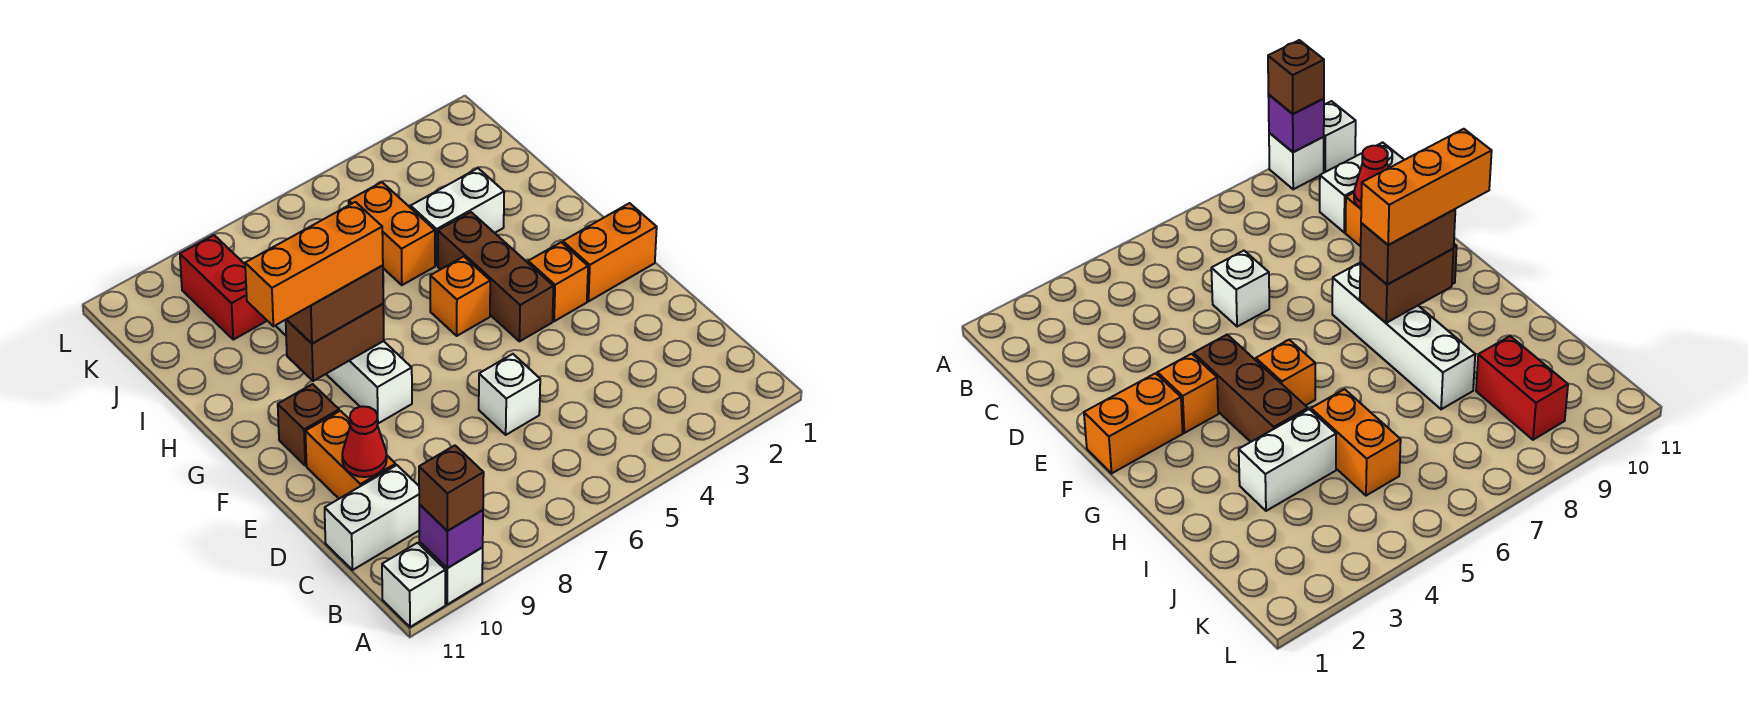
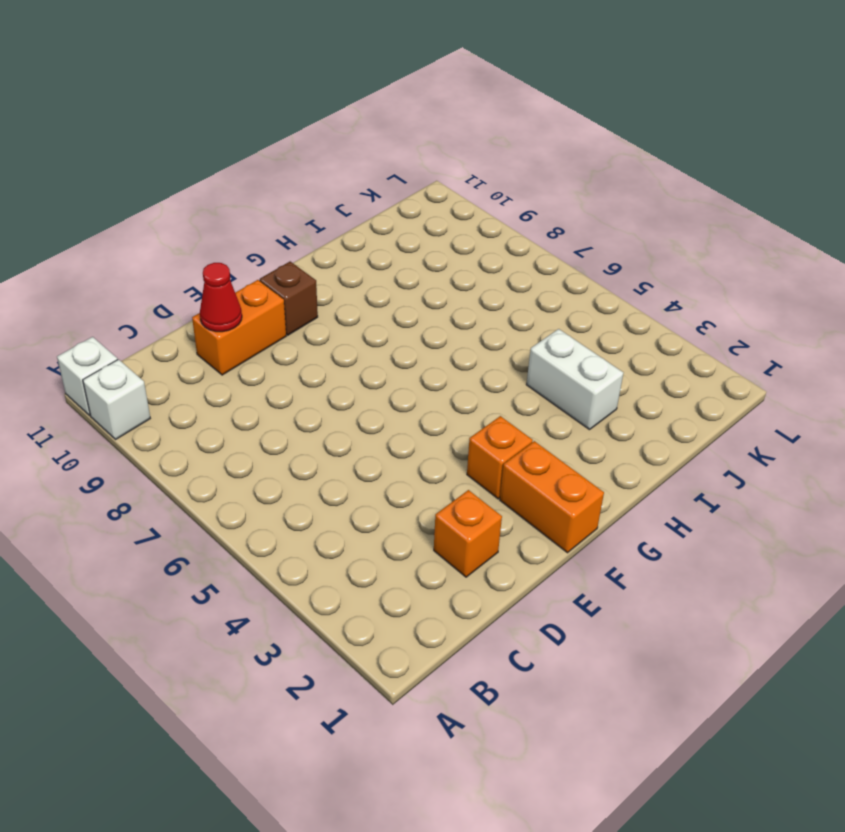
orange 1x1 brick [434,490,502,577] -> orange 1x1 brick moved to [430,257,490,336]
none -> white 1x2 brick [325,465,419,570]
none -> white 1x1 brick [479,354,540,435]
none -> brown 1x3 brick [438,212,553,341]

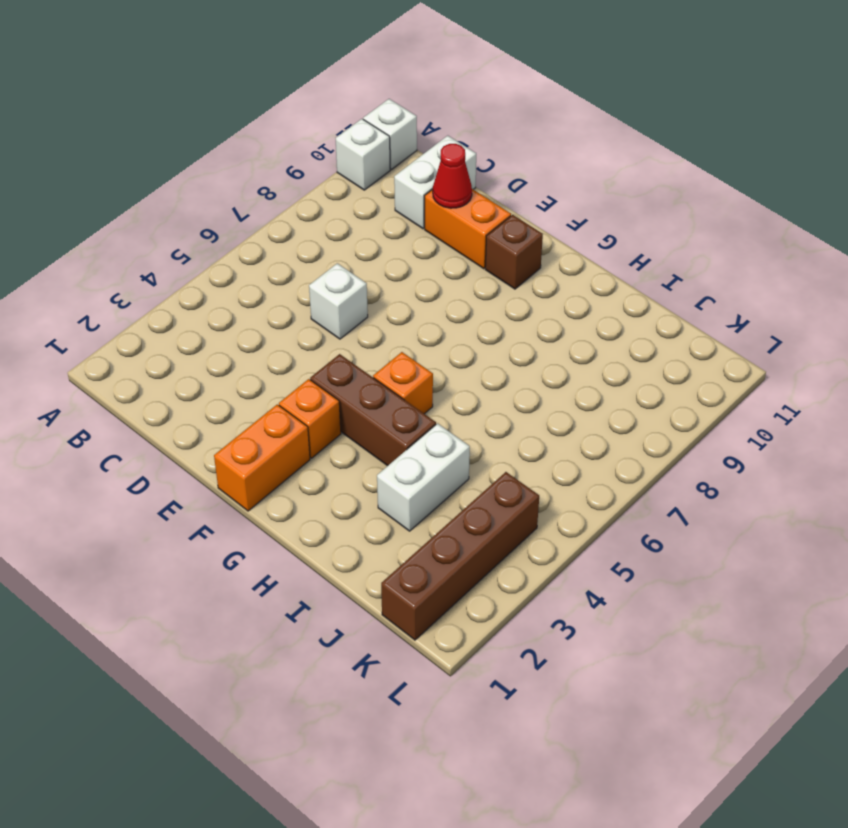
brown 1x4 brick [381,472,539,640] -> none
none -> white 1x4 brick [275,320,412,423]
none -> orange 1x2 brick [349,182,435,285]
none -> red 1x2 brick [180,235,267,340]

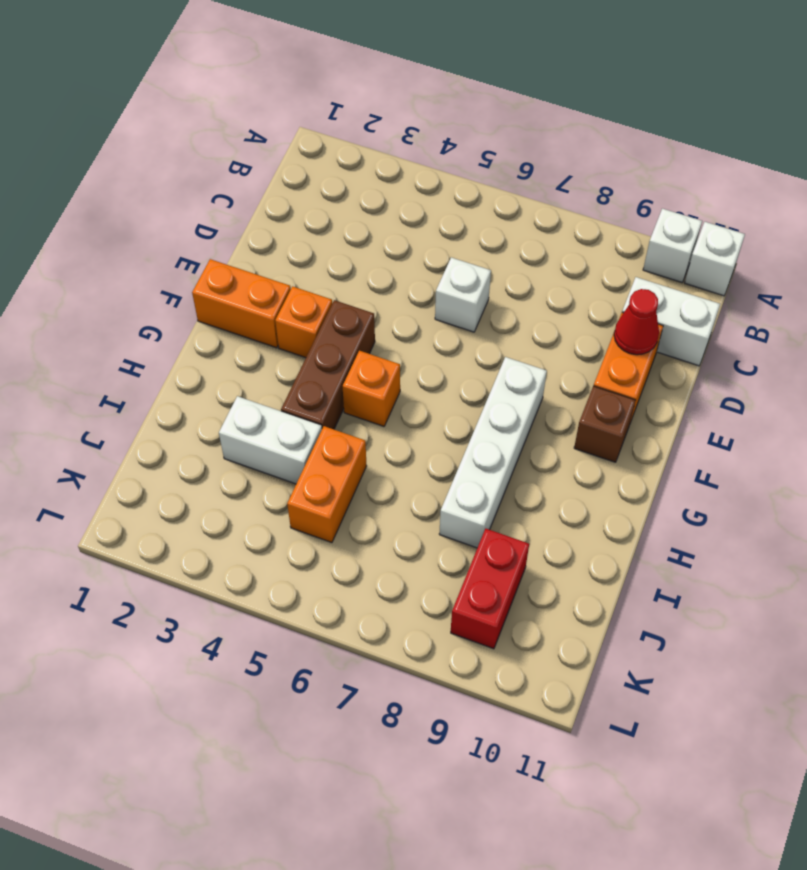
none -> purple 1x1 brick [419,504,483,568]
none -> brown 1x2 brick [286,304,384,381]
none -> brown 1x1 brick [419,445,484,531]

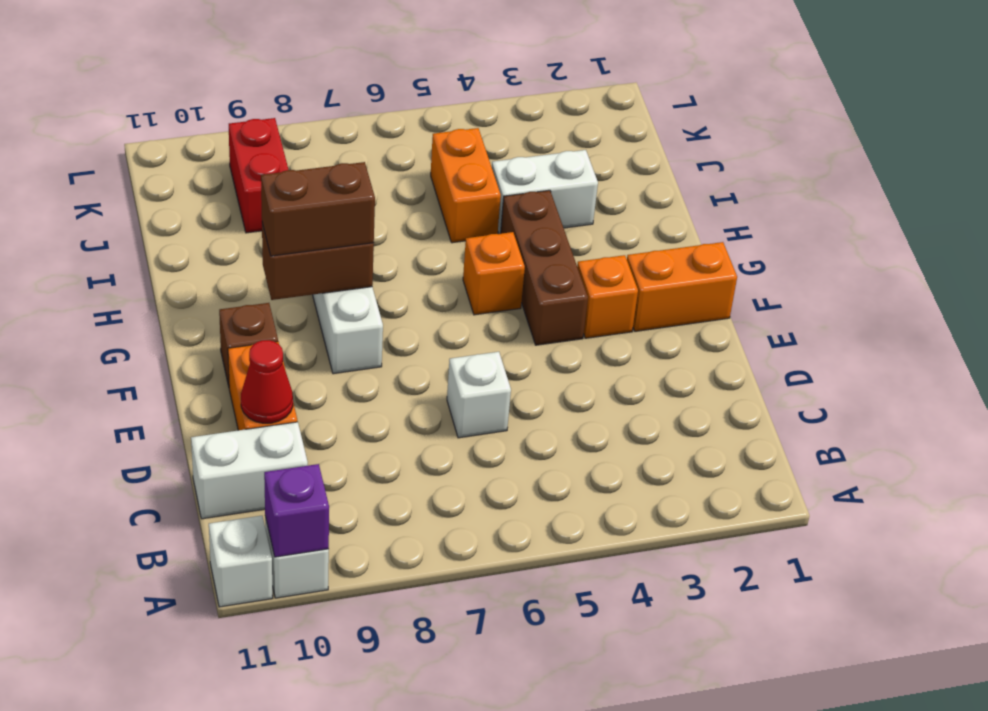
none -> brown 1x1 brick [419,445,484,531]
none -> orange 1x3 brick [245,202,383,326]

